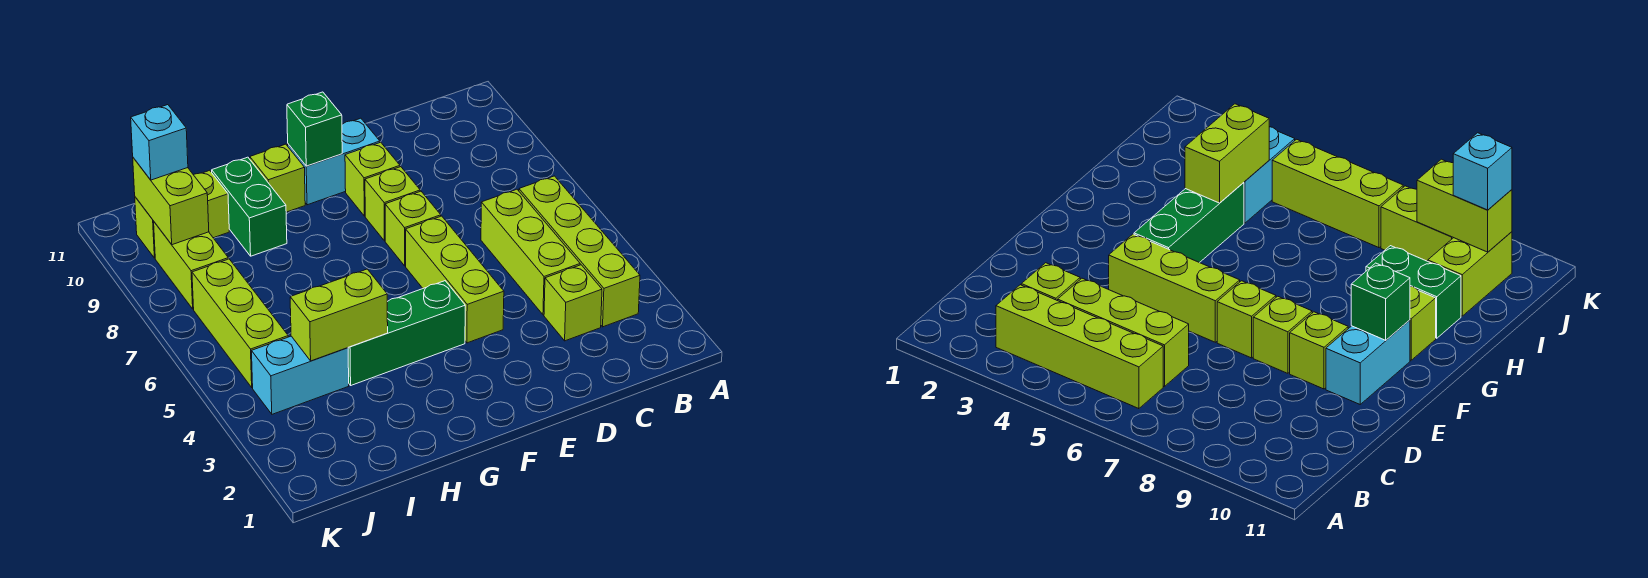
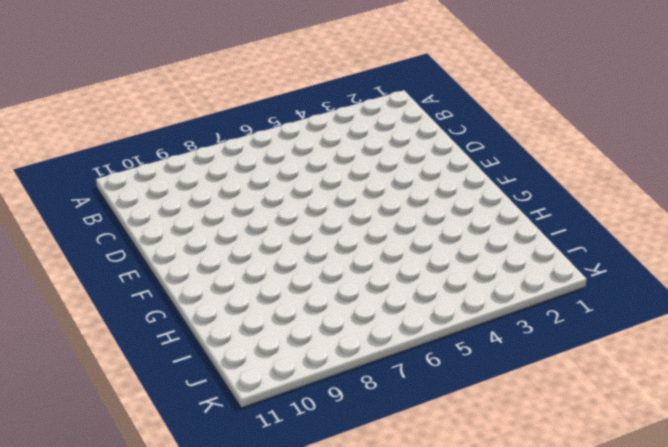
none -> lime 1x4 brick [519,176,640,327]
none -> lime 1x1 brick [544,265,602,341]
none -> lime 1x3 brick [481,189,580,315]

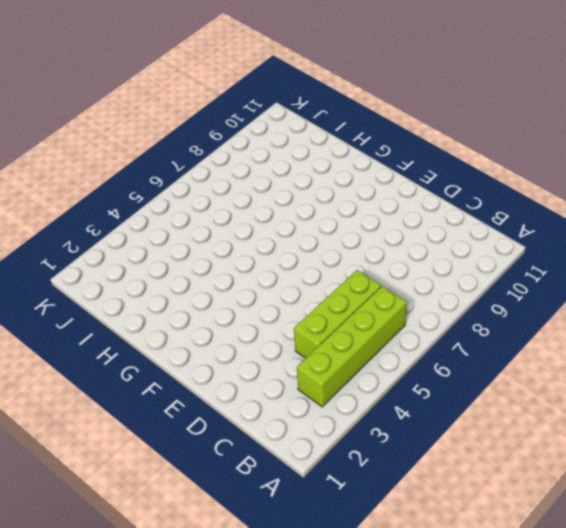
none -> lime 1x1 brick [544,265,602,341]
none -> lime 1x3 brick [406,216,504,343]
none -> lime 1x1 brick [385,191,441,266]

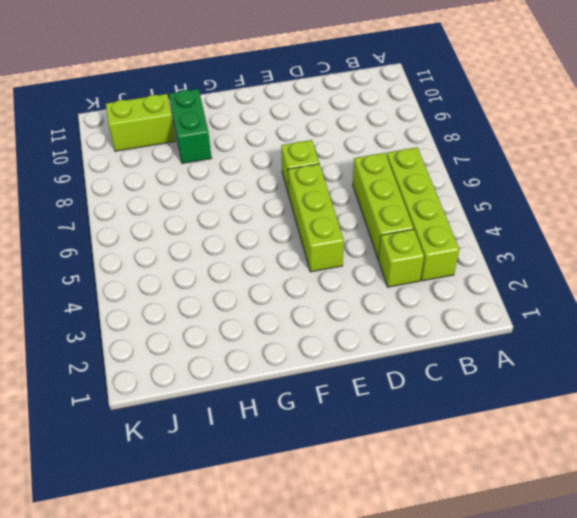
none -> lime 1x1 brick [365,167,420,241]
none -> lime 1x1 brick [345,142,400,216]
none -> cyan 1x2 brick [288,118,380,205]

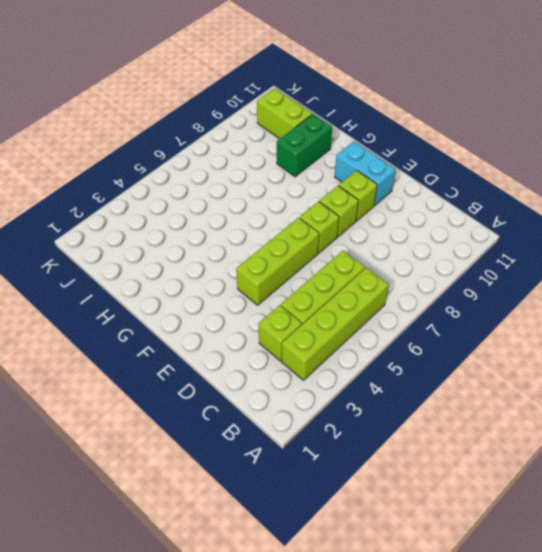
none -> green 1x3 brick [348,281,465,385]
none -> lime 1x1 brick [250,144,305,212]
none -> cyan 1x2 brick [252,336,349,414]

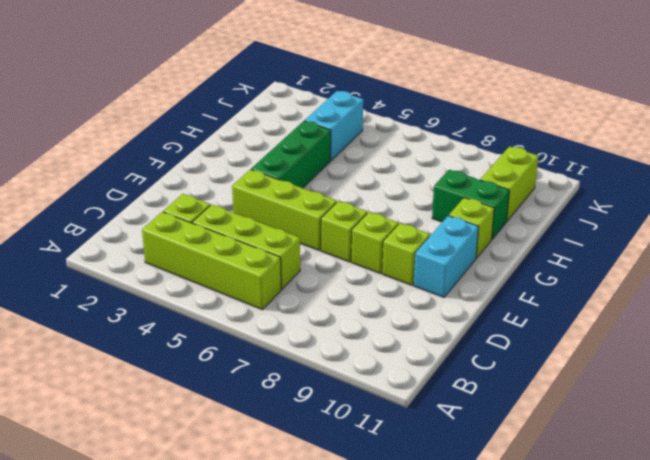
none -> lime 1x3 brick [192,259,288,388]
none -> lime 1x2 brick [154,222,228,309]
none -> green 1x1 brick [287,92,342,166]

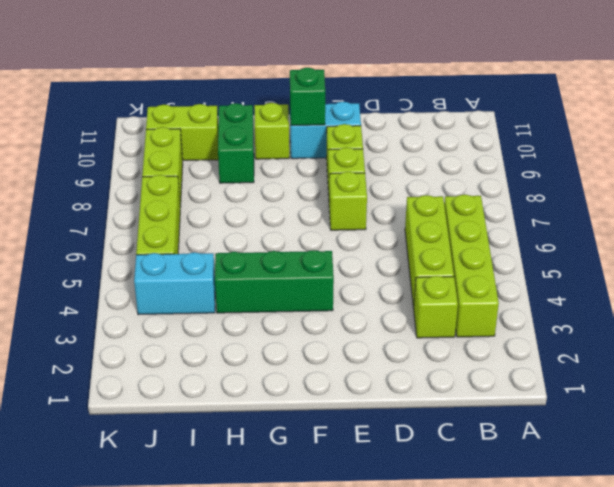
none -> lime 1x3 brick [406,216,504,343]
none -> lime 1x2 brick [290,269,388,361]
none -> lime 1x2 brick [133,158,209,245]

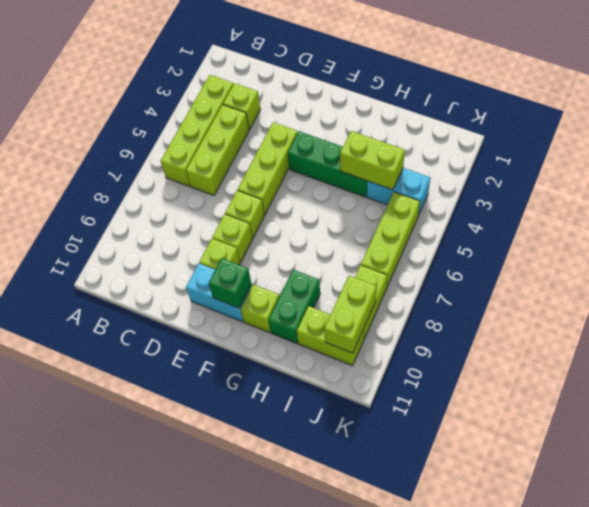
none -> cyan 1x1 brick [131,105,188,180]

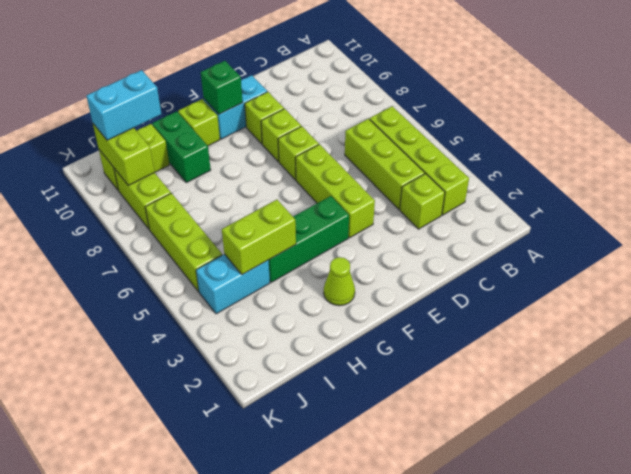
lime 1x1 cone [324,257,355,306] -> none
cyan 1x2 brick [86,70,161,140] -> cyan 1x1 brick [131,105,188,180]

